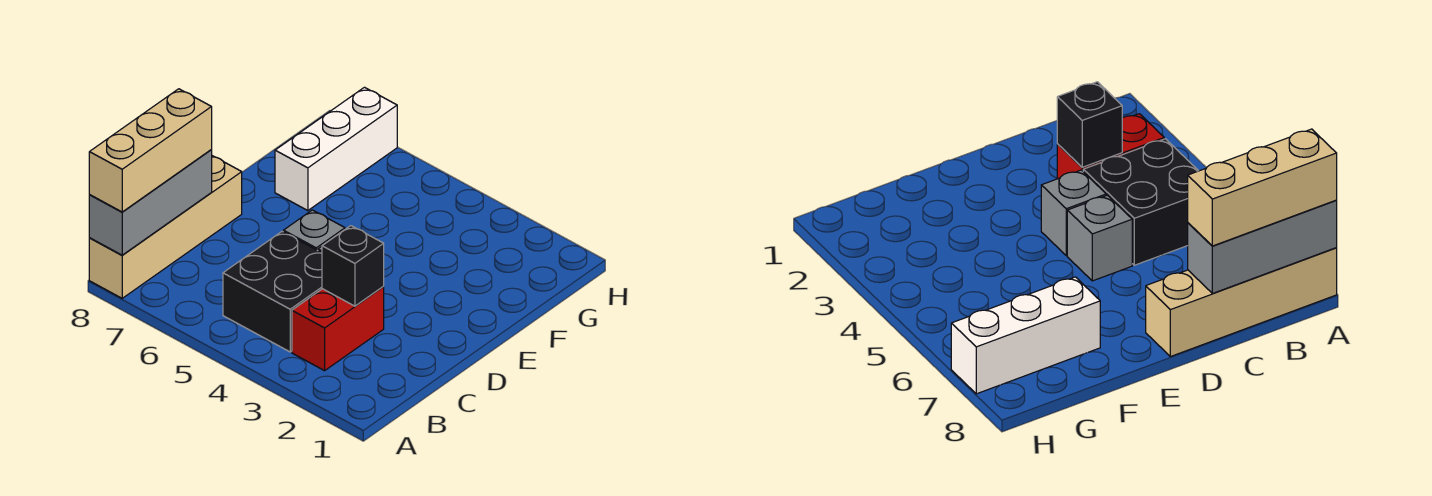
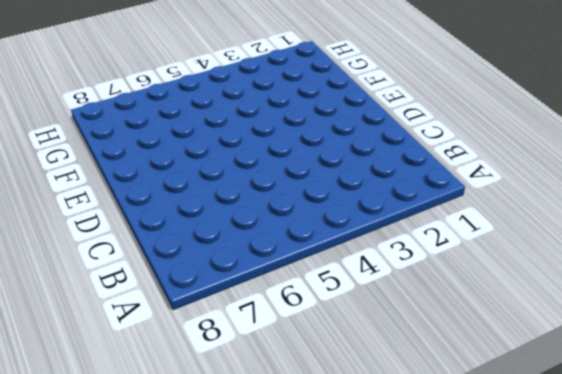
none -> tan 1x4 brick [89,156,242,298]
none -> red 1x2 brick [292,286,384,371]

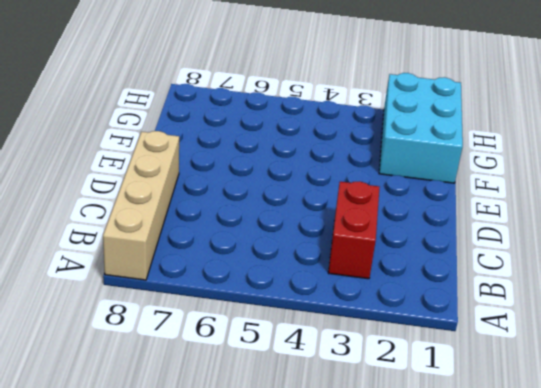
cyan 2x3 brick [379,73,463,183] -> none
none -> black 2x2 brick [223,232,322,352]
none -> grey 1x1 brick [1041,170,1106,256]

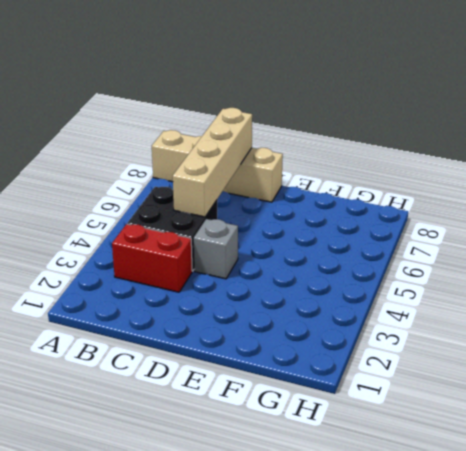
tan 1x4 brick [173,108,252,217] -> grey 1x3 brick [89,150,212,255]
none -> grey 1x1 brick [283,210,345,251]
none -> white 1x3 brick [275,87,397,211]

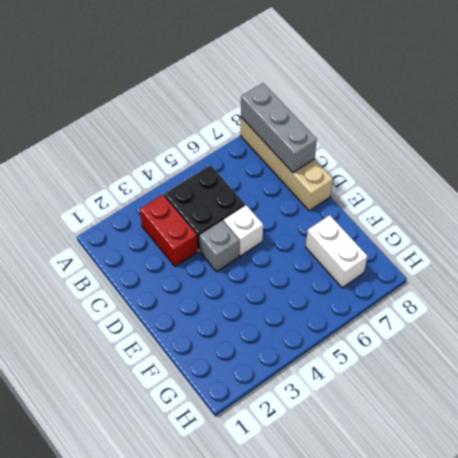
white 1x1 brick [223,205,263,256] -> grey 1x1 brick [283,210,345,251]
white 1x2 brick [306,215,368,288] -> white 1x3 brick [275,87,397,211]
none -> black 1x1 brick [322,226,384,306]
none -> tan 1x3 brick [89,89,212,212]

